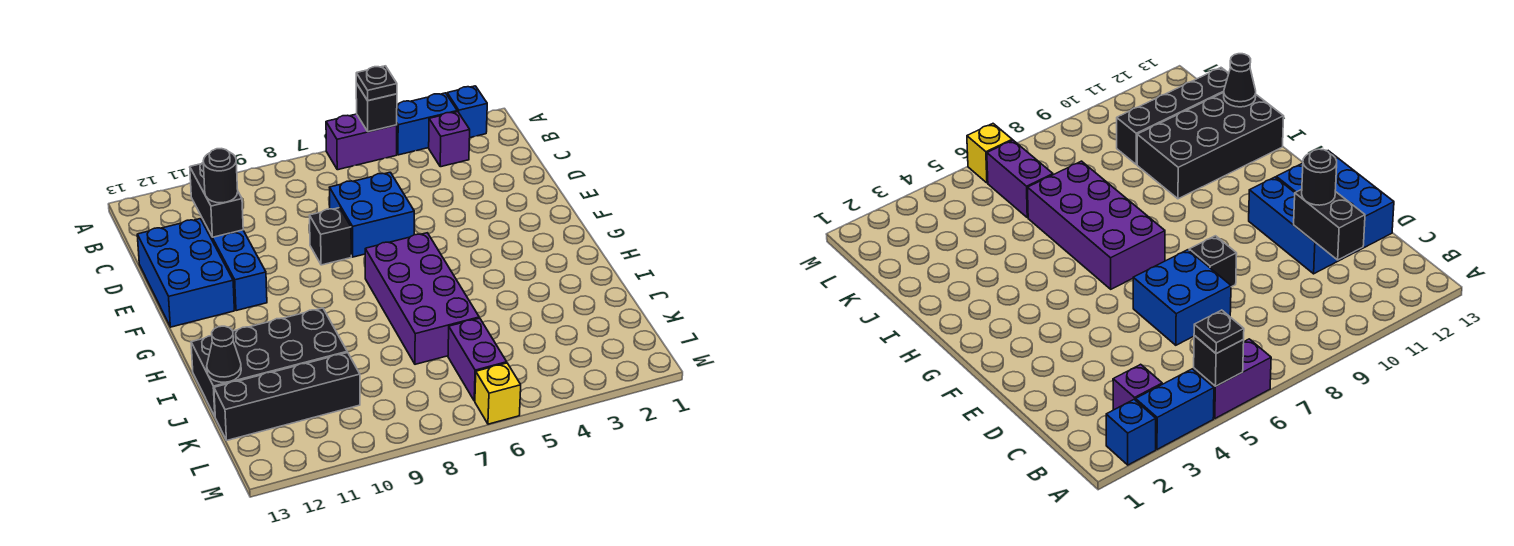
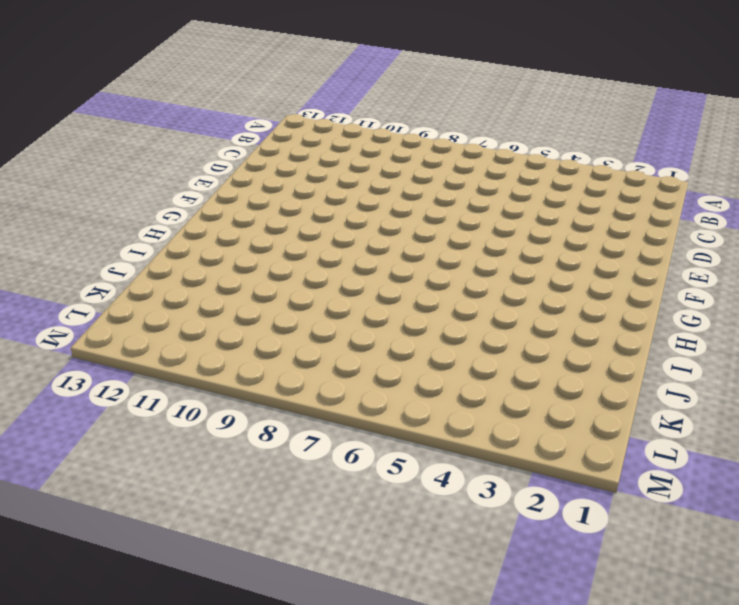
none -> blue 1x1 brick [447,86,487,138]
none -> blue 1x2 brick [397,93,457,155]
none -> purple 1x2 brick [326,114,397,170]

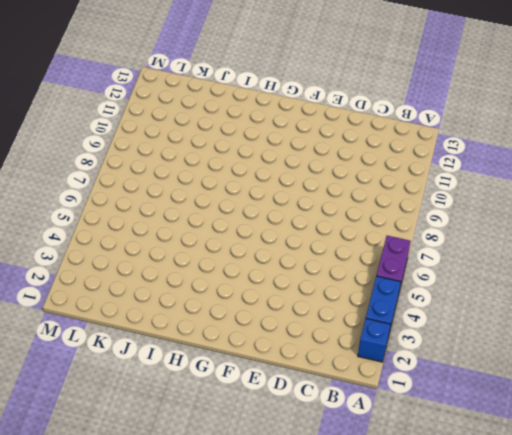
none -> purple 1x1 brick [429,112,470,167]
none -> blue 2x2 brick [329,172,414,257]
none -> blue 1x3 brick [202,219,267,311]

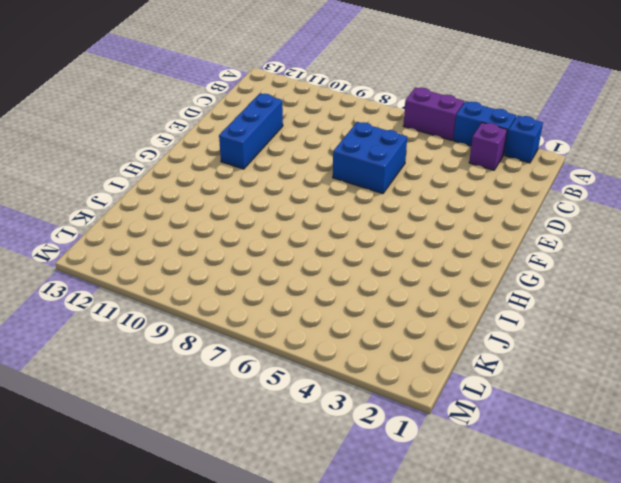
none -> blue 2x3 brick [137,219,234,327]
none -> black 1x1 brick [309,208,351,265]
none -> purple 2x4 brick [365,233,479,364]

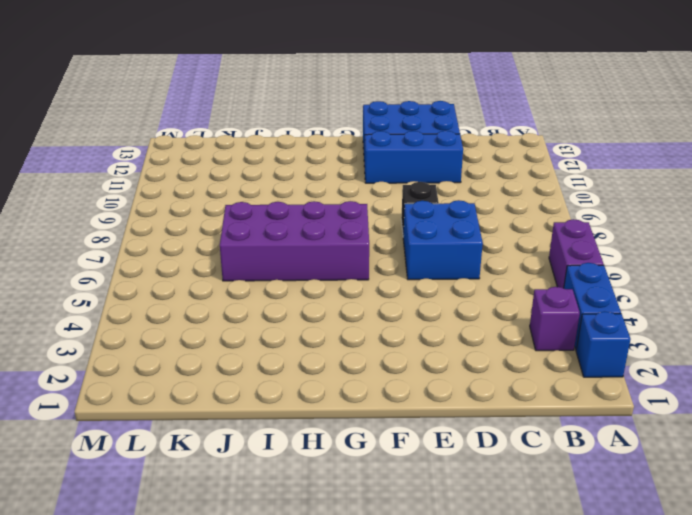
none -> black 2x4 brick [191,308,347,416]
none -> purple 1x2 brick [448,318,507,401]
none -> black 1x4 brick [214,353,360,440]

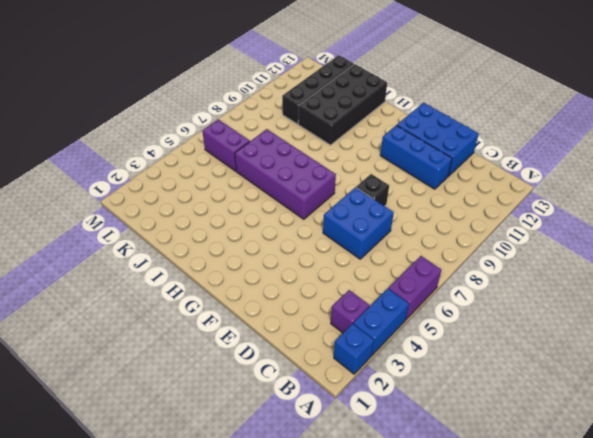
none -> yellow 1x1 brick [475,363,521,424]
none -> black 1x1 brick [356,83,397,132]
none -> black 1x2 brick [190,163,243,237]

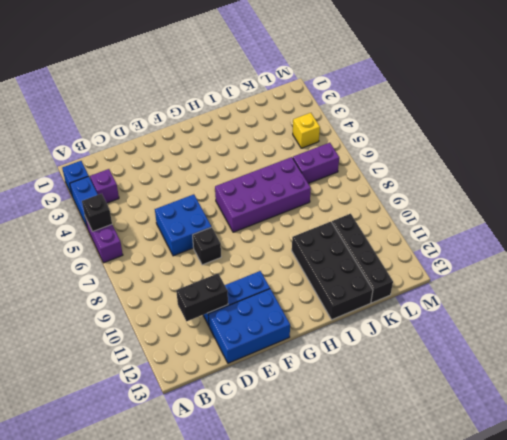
yellow 1x1 brick [293,113,320,148] -> yellow 1x1 brick moved to [475,363,521,424]
none -> black 1x1 cone [207,326,241,382]
none -> black 1x1 plate [356,66,397,101]
none -> black 1x1 round brick [203,149,238,203]

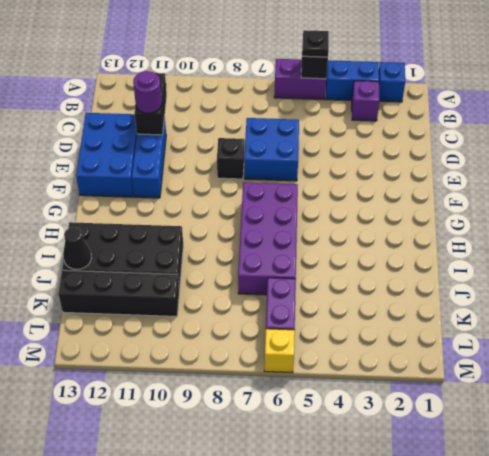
purple 1x1 round brick [133,71,162,113] -> black 1x1 round brick [203,149,238,203]

